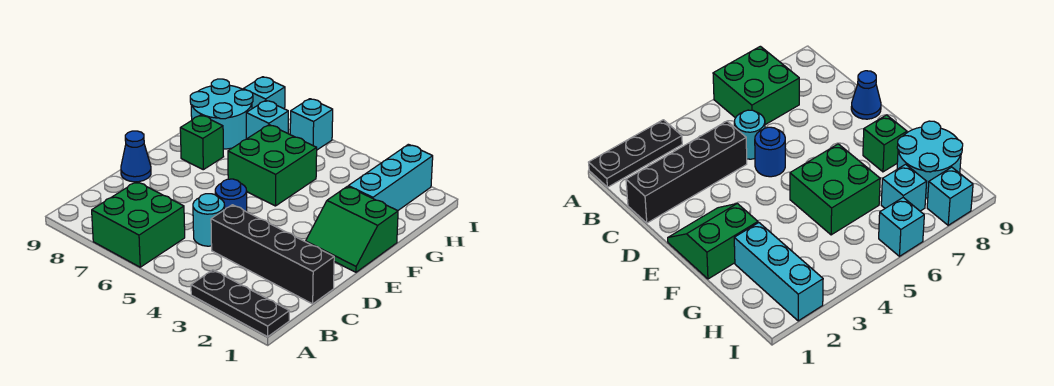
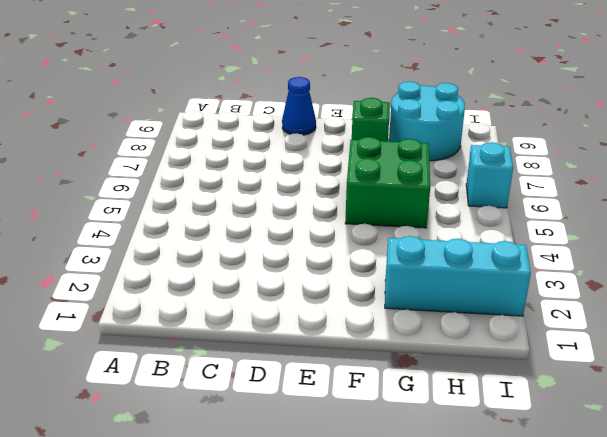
none -> black 1x3 plate [191,270,289,337]
none -> green 2x2 brick [92,182,185,267]
none -> black 1x4 brick [211,205,334,304]

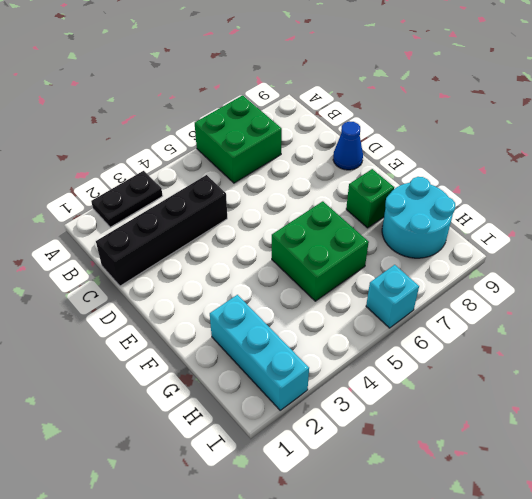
black 1x2 plate [91,171,163,227] -> black 1x3 plate [191,270,289,337]
none -> cyan 1x1 round brick [193,194,225,246]
none -> blue 1x1 round brick [215,179,247,212]
none -> green 2x2 slope [306,186,398,272]

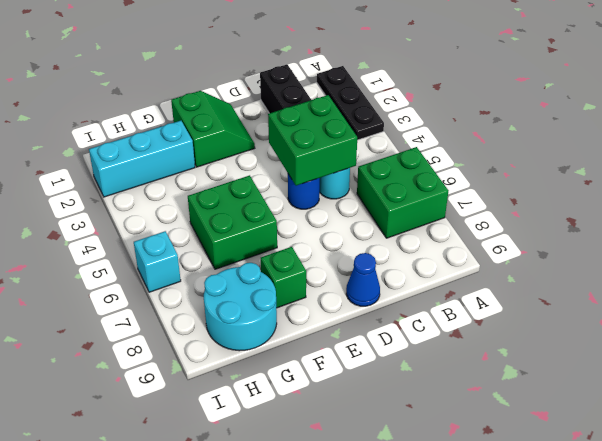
green 2x2 brick [268,95,357,186] -> none
none -> cyan 1x1 brick [246,100,288,139]
none -> cyan 1x1 brick [243,77,285,109]

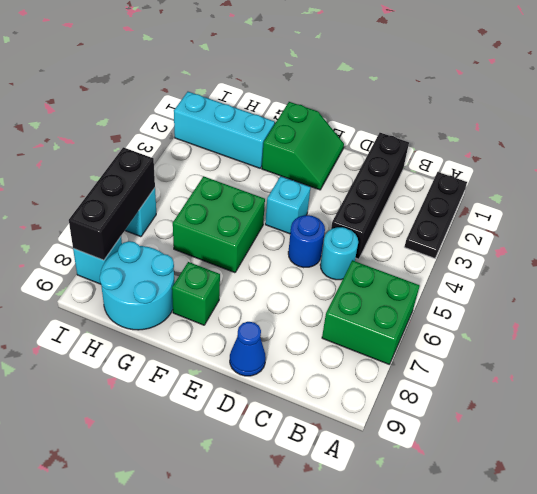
cyan 1x1 brick [265,176,311,234] -> cyan 1x1 brick moved to [246,100,288,139]
black 1x3 brick [69,147,155,260] -> none

